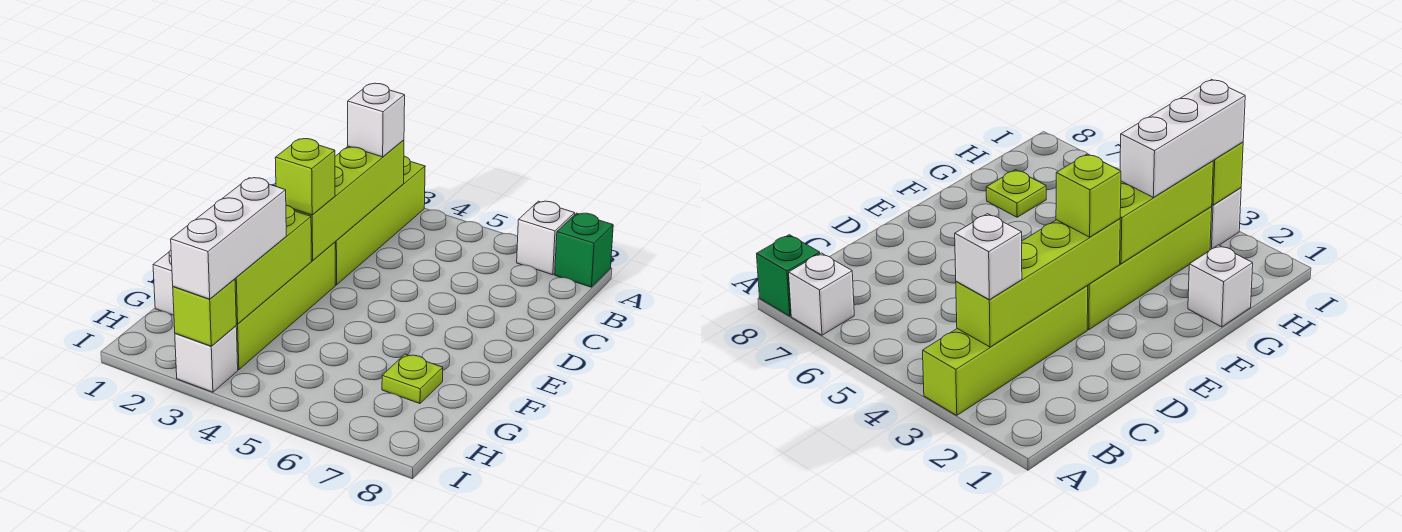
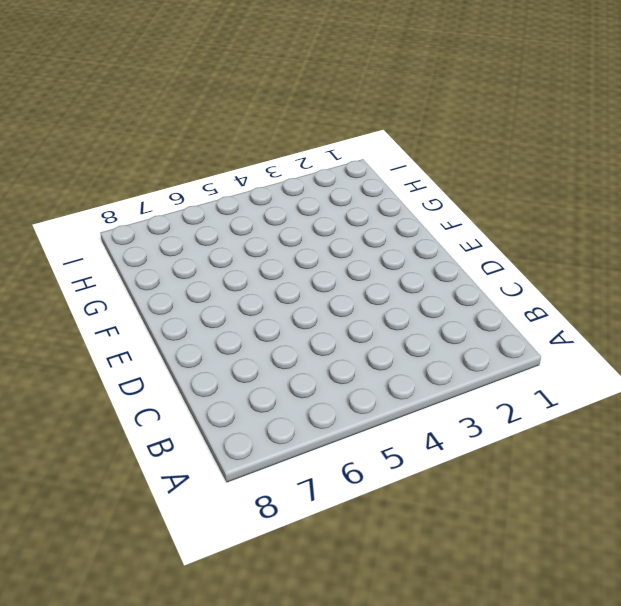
none -> lime 1x4 brick [335,156,425,285]
none -> white 1x1 brick [517,201,575,275]
none -> green 1x1 brick [555,213,613,287]

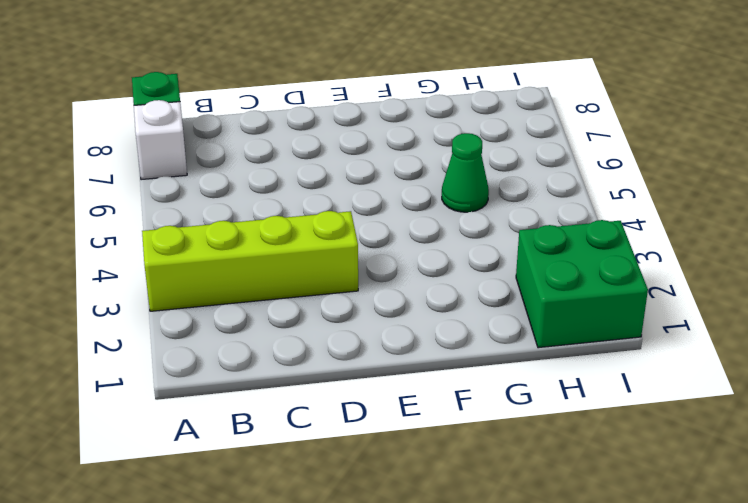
green 1x1 cone [442,133,489,212] -> none
green 2x2 brick [516,220,648,348] -> none
none -> lime 1x4 brick [236,242,335,370]
none -> white 1x1 brick [153,250,174,315]
none -> lime 1x1 plate [382,354,443,404]

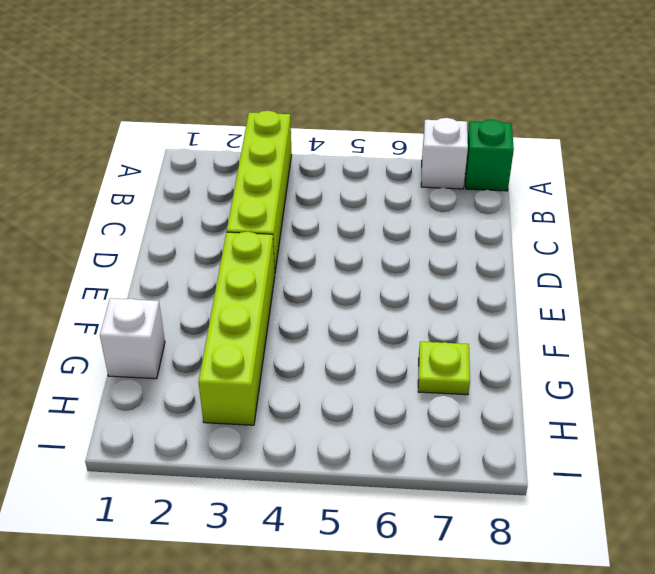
none -> white 1x1 brick [175,326,238,392]
none -> lime 1x4 brick [294,140,404,261]
none -> lime 1x3 brick [235,205,312,324]

